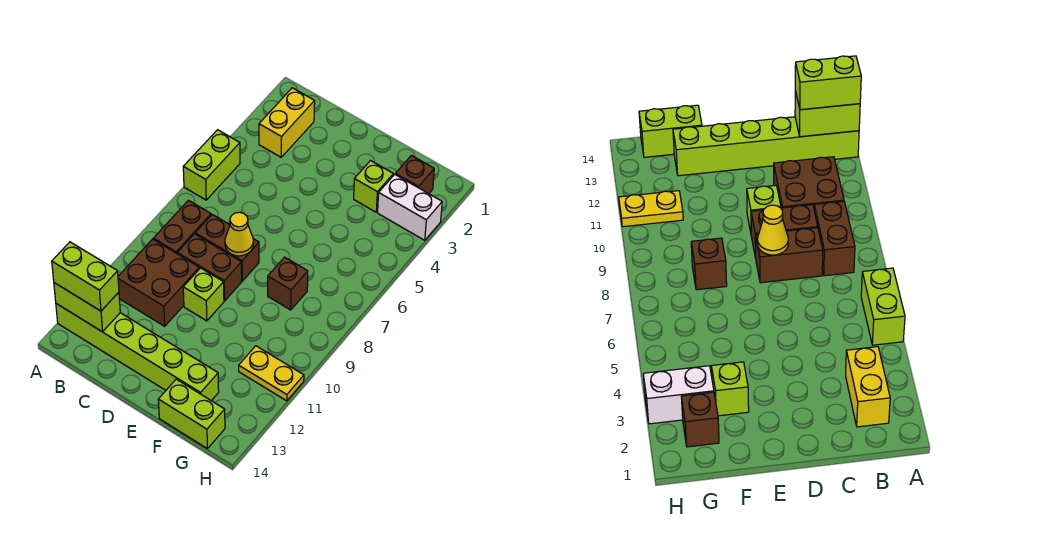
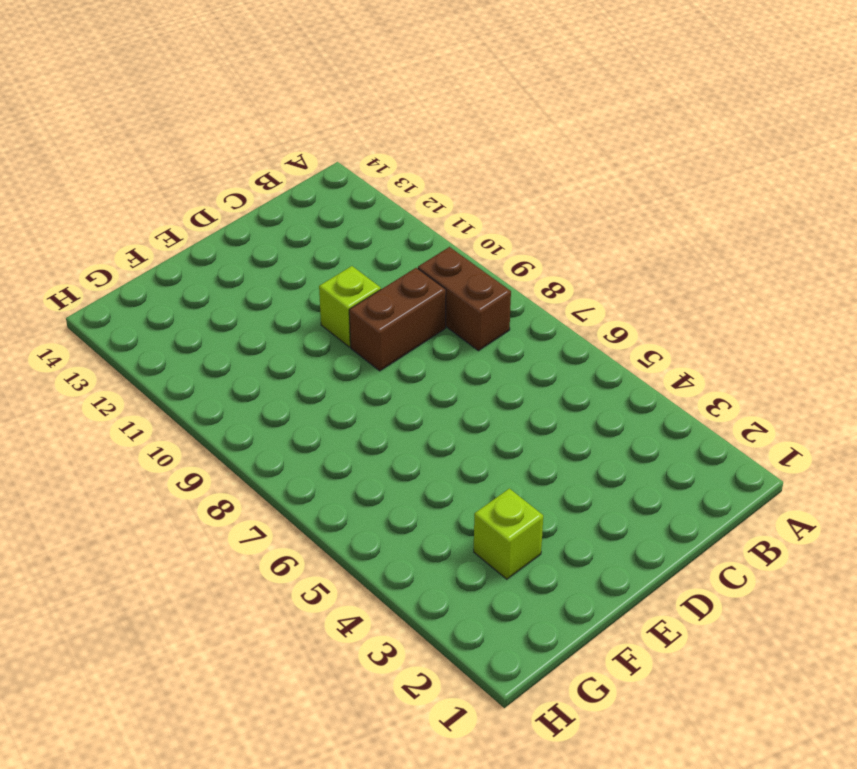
none -> lime 1x2 brick [183,130,240,200]
none -> lime 1x6 brick [56,304,219,401]
none -> yellow 1x2 brick [259,88,315,157]

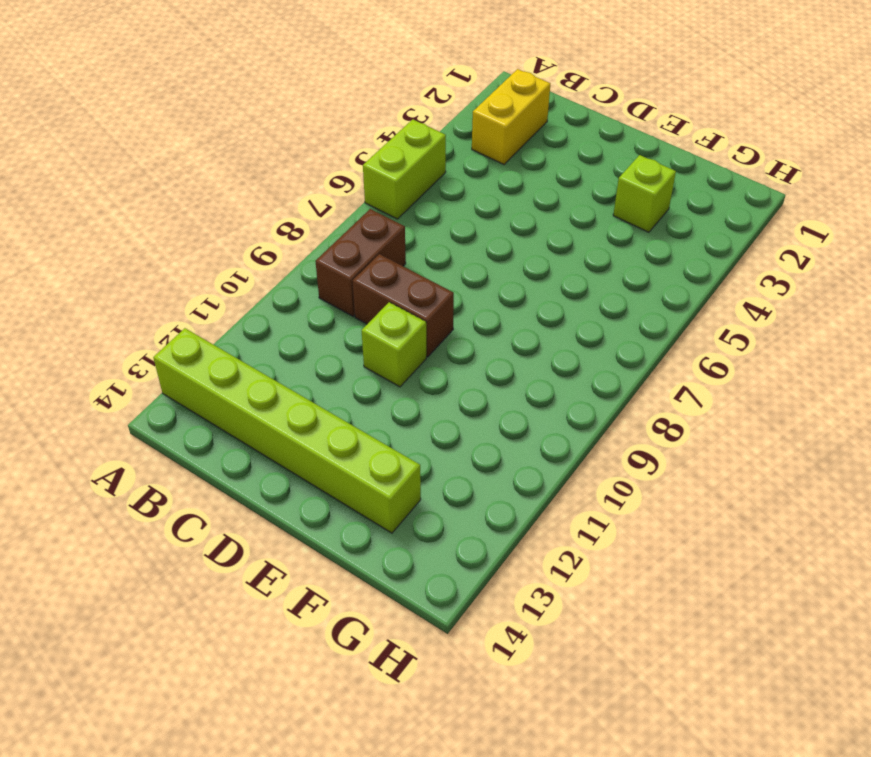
none -> brown 2x2 brick [118,239,199,326]
none -> brown 1x2 brick [195,214,259,281]
none -> brown 1x1 brick [268,257,308,310]

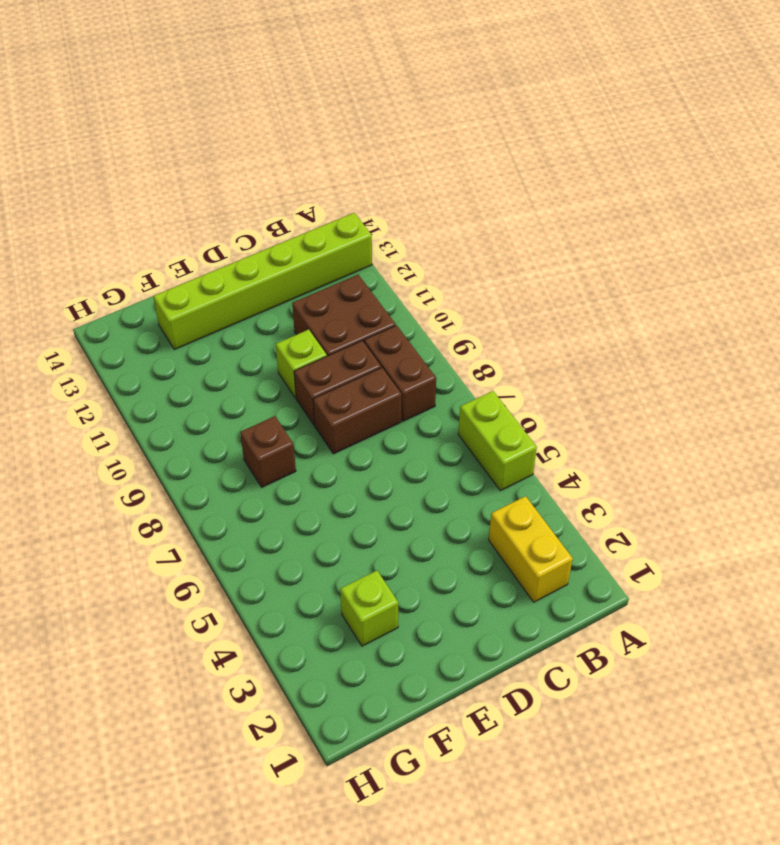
none -> lime 1x2 brick [158,379,225,449]
none -> brown 1x1 brick [395,155,434,194]
none -> white 1x2 brick [378,174,442,240]

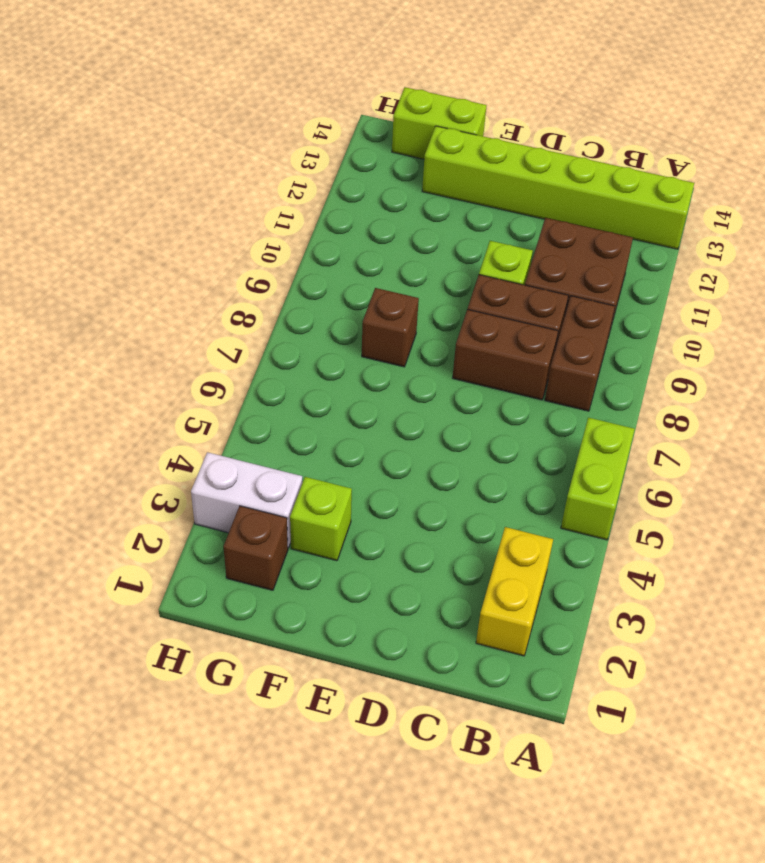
none -> yellow 1x2 plate [239,346,304,401]
none -> lime 1x2 brick [54,283,120,332]
none -> yellow 1x1 cone [225,212,253,256]

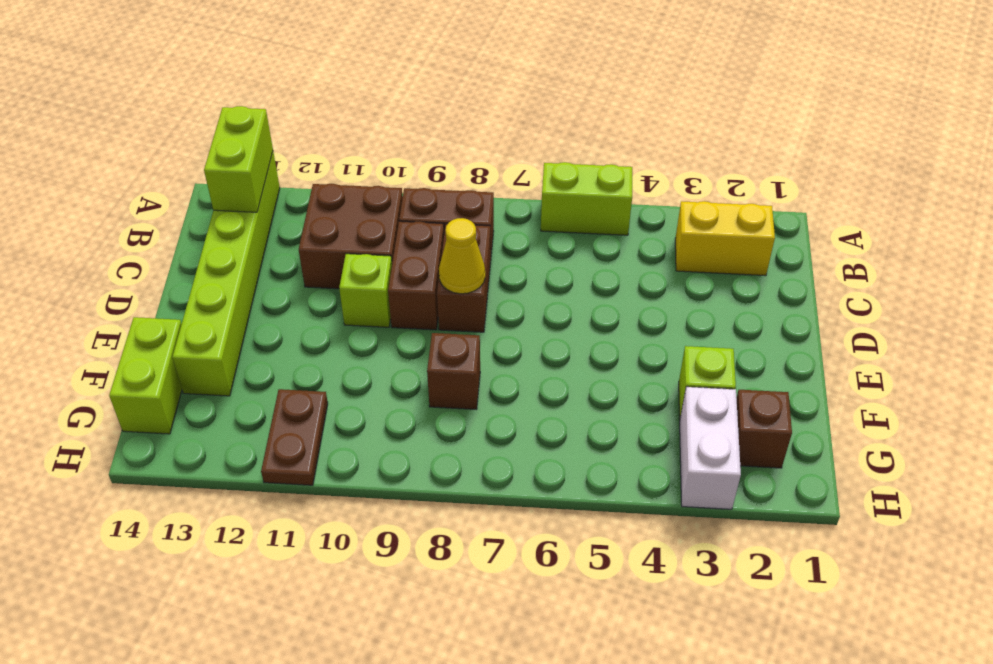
brown 1x2 plate [261,389,328,485] -> yellow 1x2 plate [239,346,304,401]
none -> lime 1x2 brick [52,242,119,311]

